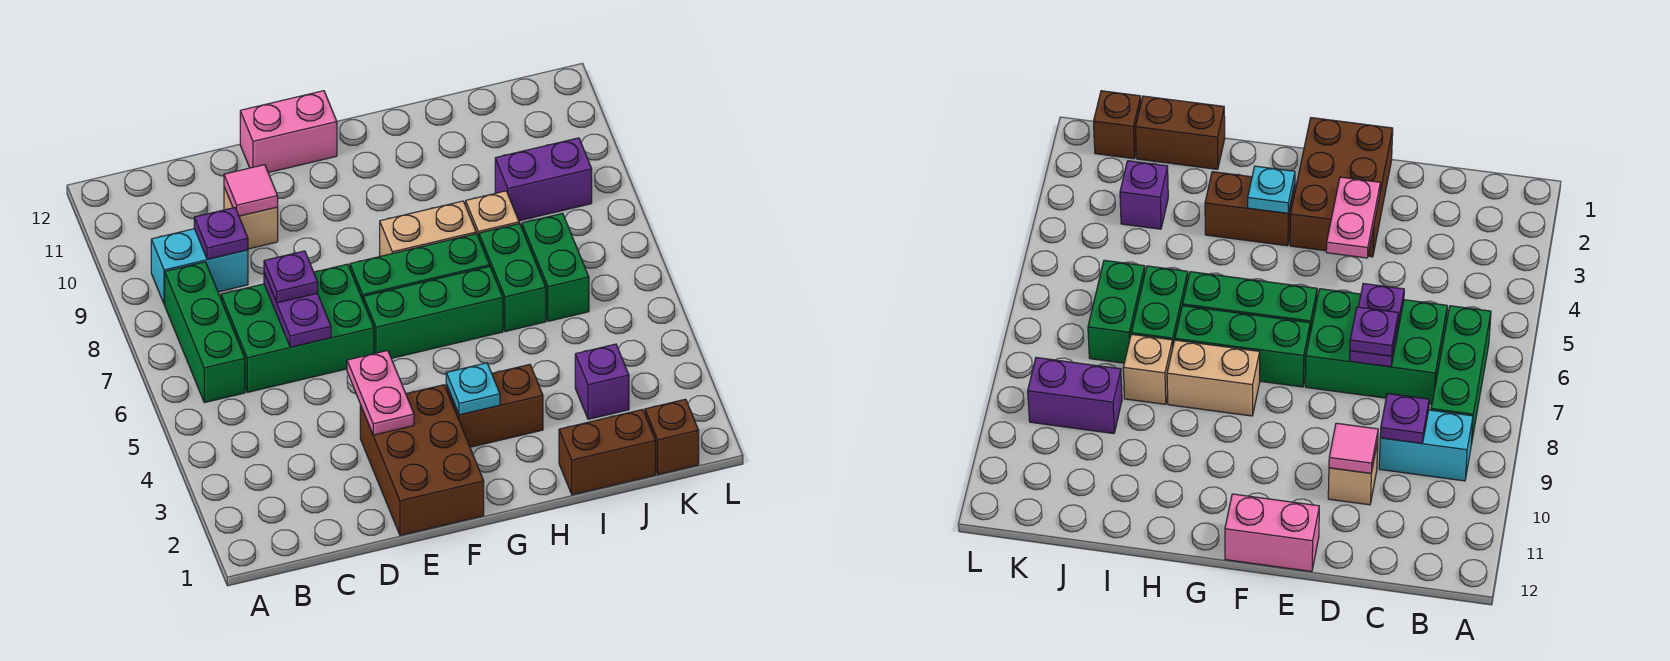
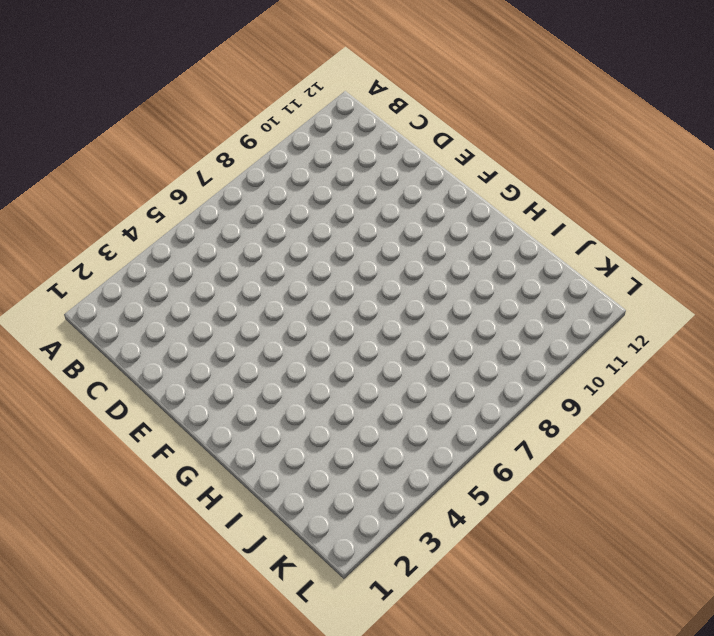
none -> green 1x3 brick [165,262,245,403]
none -> cyan 1x2 brick [151,229,248,305]
none -> green 2x3 brick [221,264,374,392]

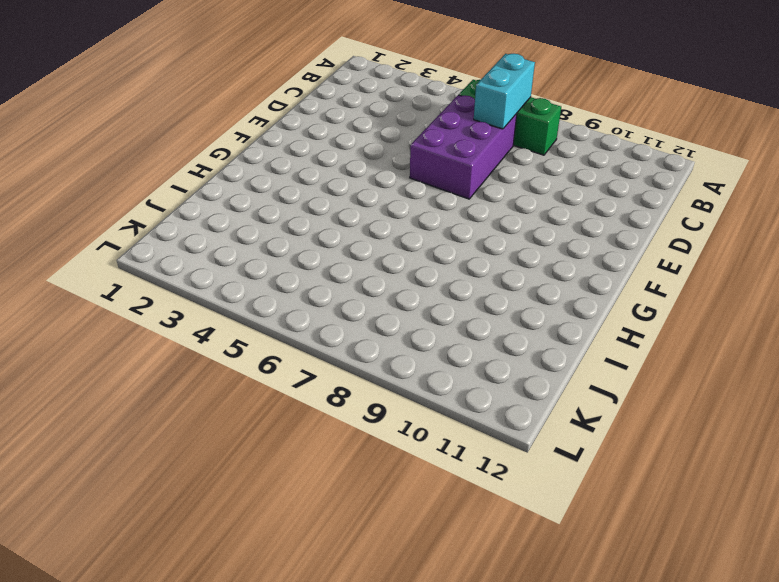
cyan 1x2 brick [474,54,535,129] -> cyan 1x2 brick moved to [151,229,248,305]
purple 2x3 brick [410,95,517,199] -> green 2x3 brick [221,264,374,392]
none -> tan 1x1 brick [224,187,278,249]
none -> brown 2x3 brick [360,385,484,535]
none -> pink 1x2 brick [240,91,337,173]

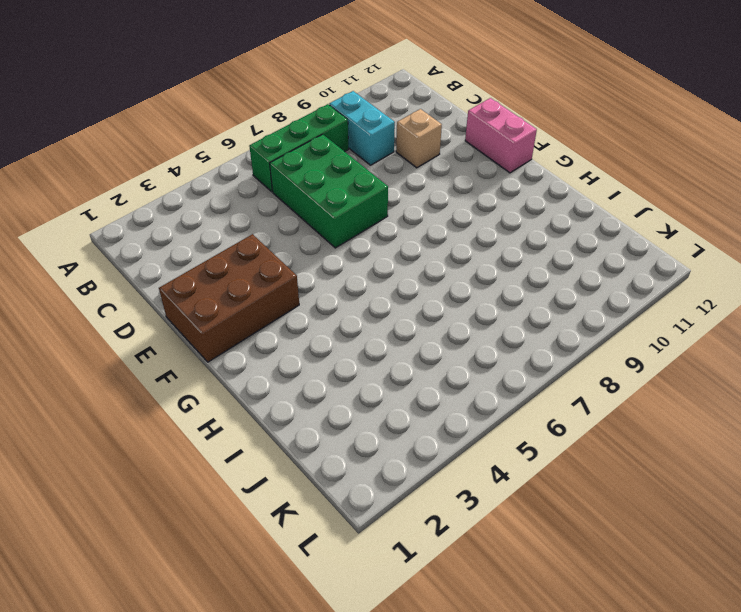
none -> green 1x3 brick [363,266,503,358]
none -> green 1x3 brick [350,234,490,299]
none -> brown 1x2 brick [446,364,543,447]

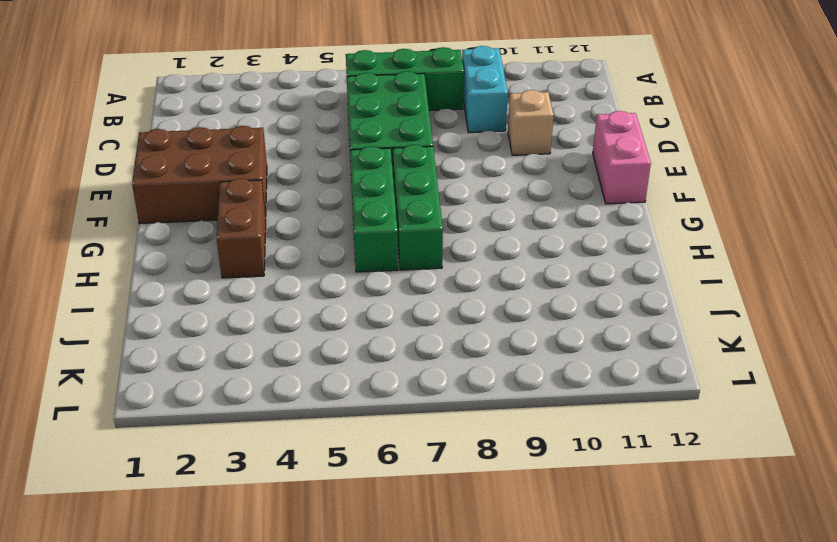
none -> tan 1x2 brick [380,201,476,256]
none -> brown 1x2 brick [559,409,656,495]
none -> green 1x2 brick [479,223,546,332]

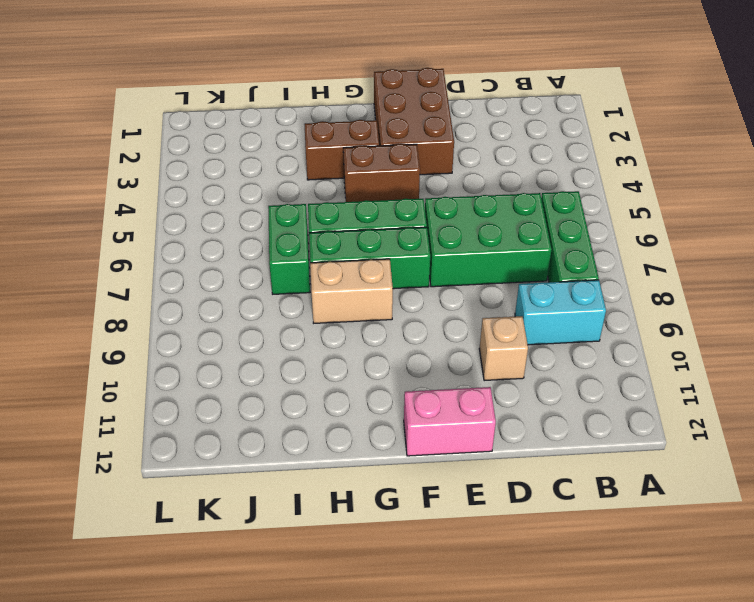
brown 1x2 brick [343,144,420,202] -> brown 1x2 brick moved to [559,409,656,495]
none -> tan 1x1 brick [466,191,519,238]
none -> purple 1x1 brick [575,344,629,419]
none -> green 1x2 brick [522,213,589,321]

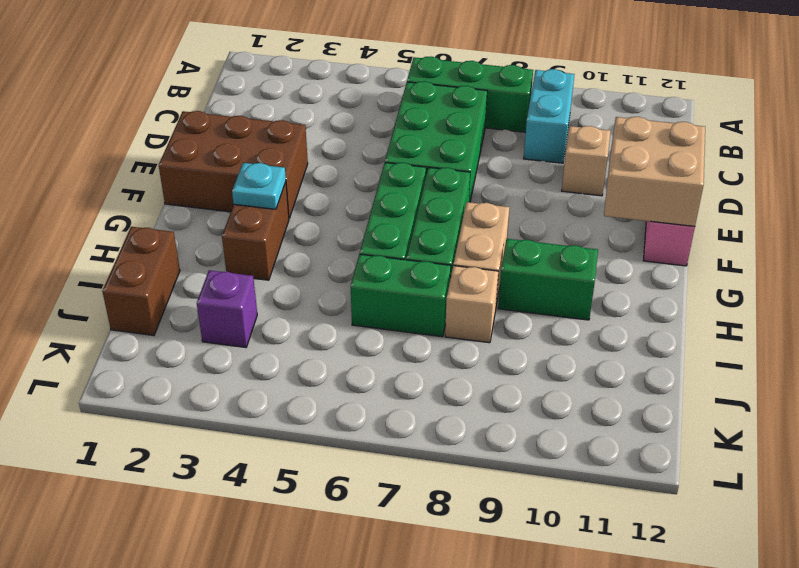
tan 2x2 brick [604,117,705,226] -> none
green 1x2 brick [498,239,598,320] -> green 1x2 brick moved to [522,213,589,321]
none -> purple 1x2 brick [495,138,592,221]
none -> brown 1x1 brick [645,399,699,475]
none -> purple 1x1 plate [194,208,248,259]

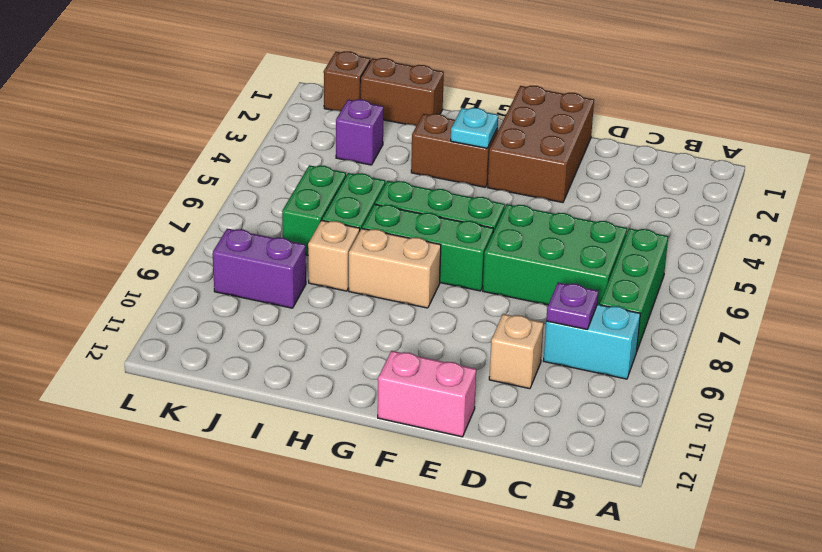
none -> purple 1x2 plate [264,273,331,347]
none -> pink 1x1 tile [224,165,278,216]
none -> pink 1x2 plate [347,351,414,435]

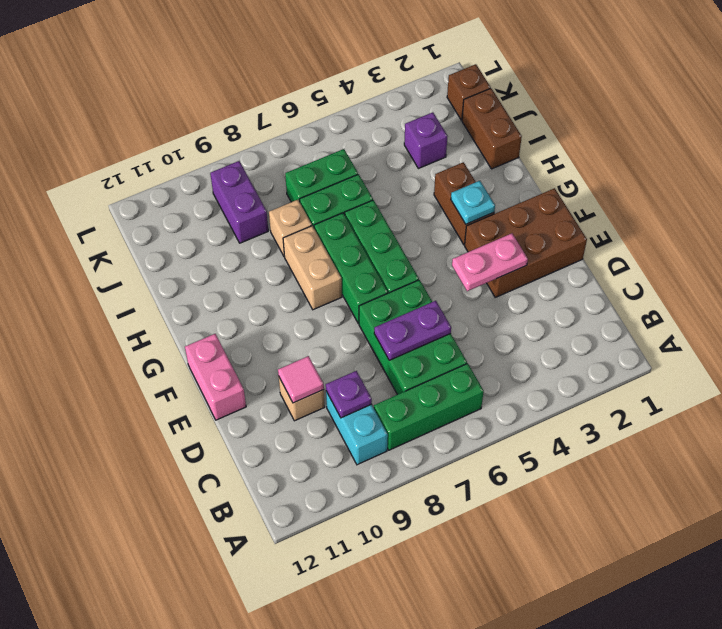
none -> purple 1x1 plate [264,251,318,303]

